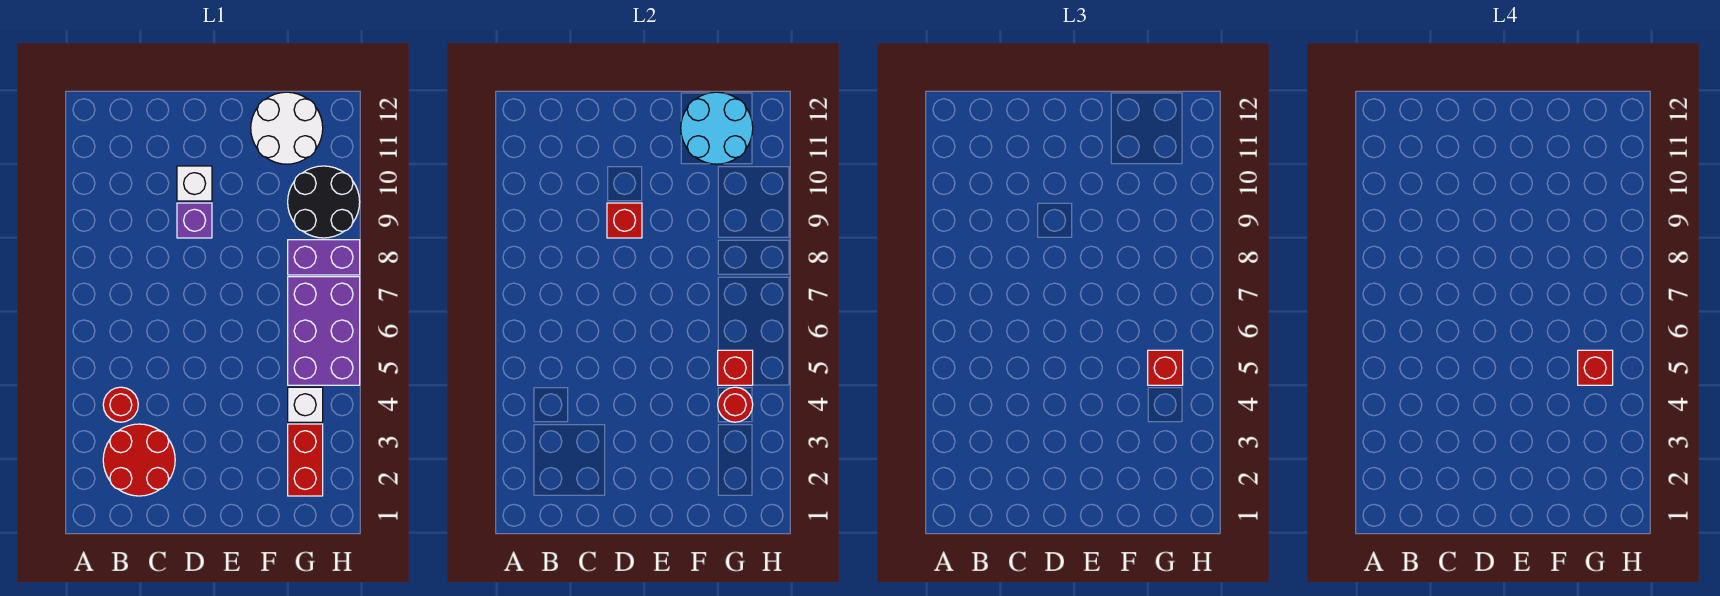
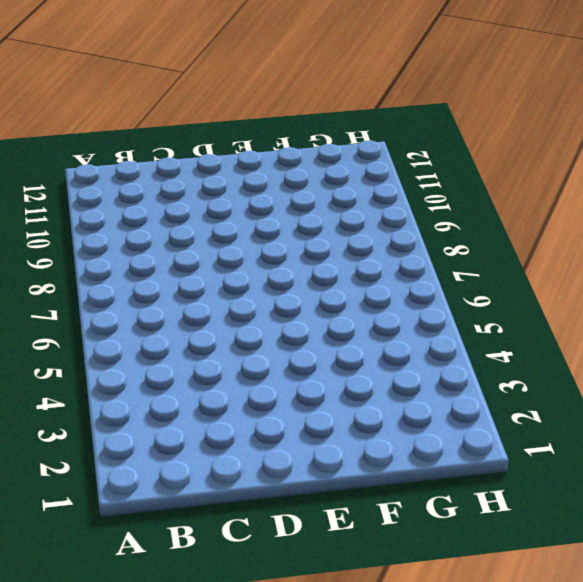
none -> red 2x2 round brick [103,424,175,496]
none -> red 1x1 round brick [103,387,138,422]
none -> purple 1x1 brick [177,203,212,238]

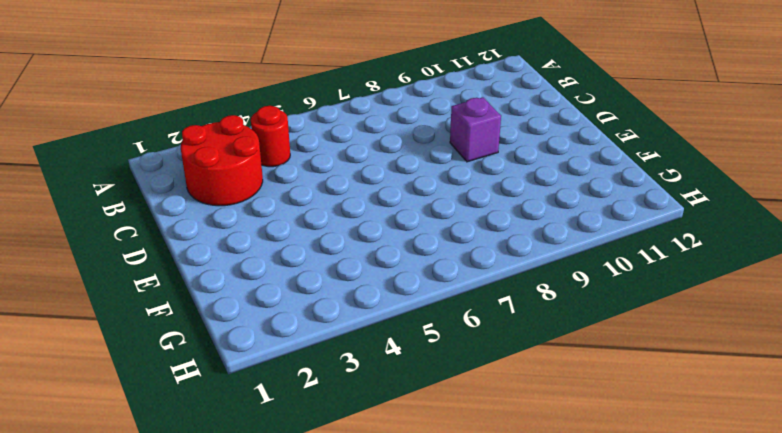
none -> white 1x1 brick [177,166,212,201]
none -> white 2x2 round brick [251,92,323,164]
none -> red 1x2 brick [288,424,323,496]

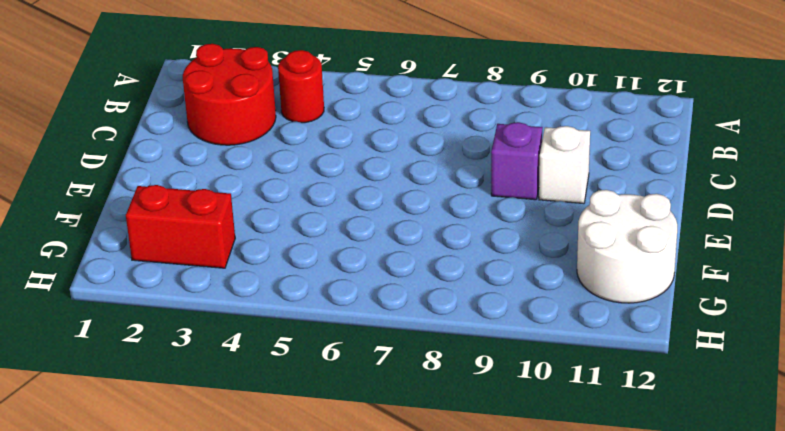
none -> white 1x1 brick [288,387,323,422]
none -> purple 2x3 brick [288,277,360,385]
none -> purple 1x2 brick [288,240,360,275]

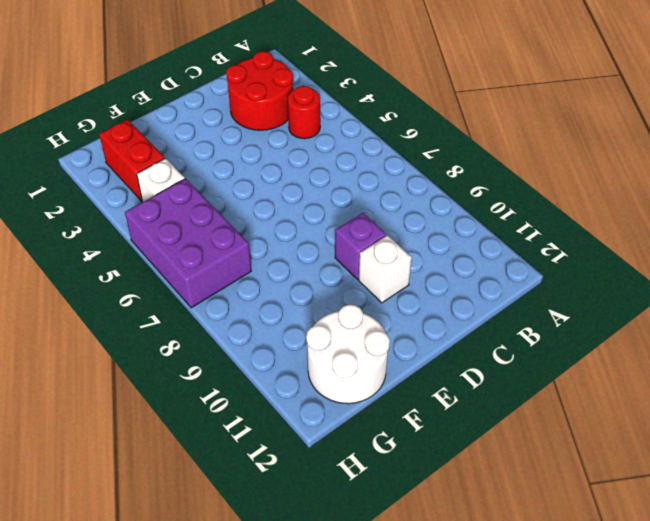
none -> purple 1x2 brick [288,240,360,275]
none -> black 2x2 round brick [288,166,360,238]
none -> red 1x1 brick [607,203,642,238]

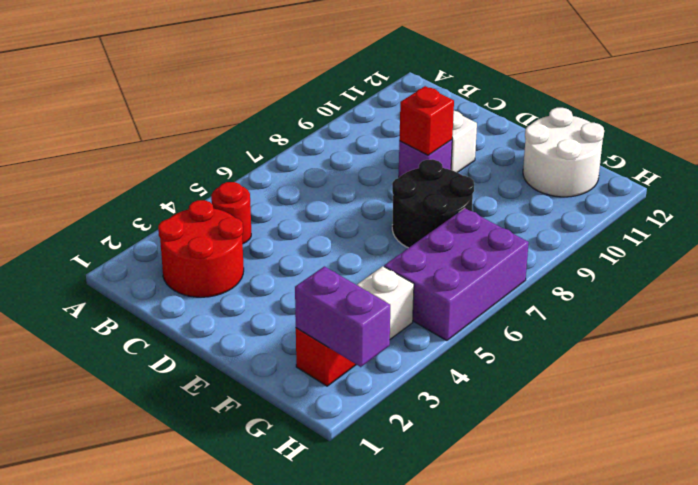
black 2x2 round brick [392,159,474,248] -> black 2x2 round brick moved to [288,166,360,238]
purple 1x2 brick [295,266,390,367] -> purple 1x2 brick moved to [288,240,360,275]
none -> cyan 2x2 round brick [681,92,753,164]
none -> red 1x1 round brick [718,387,753,422]
none -> red 1x1 brick [718,350,753,385]

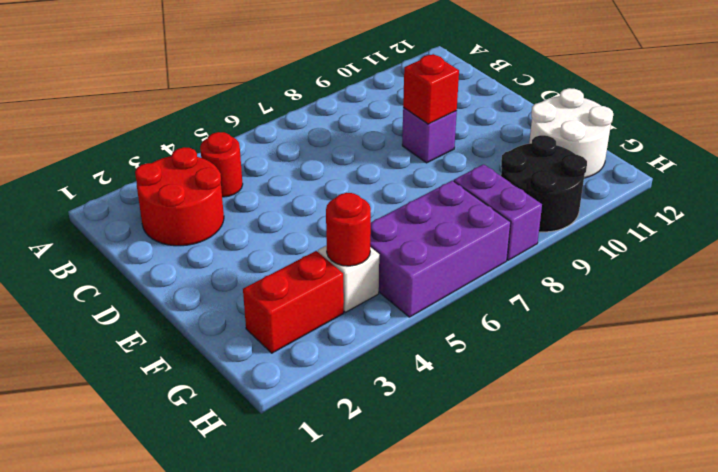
none -> white 1x1 brick [177,166,212,201]
none -> cyan 2x2 round brick [681,92,753,164]
none -> red 1x1 brick [718,350,753,385]

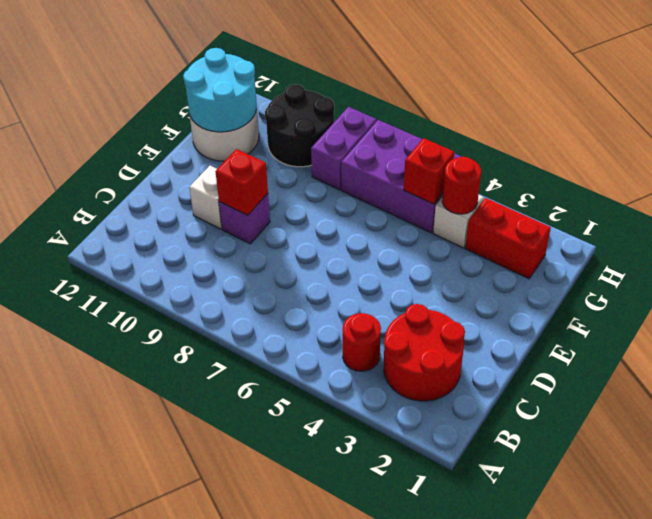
none -> red 1x1 brick [1148,350,1183,385]
none -> red 1x1 brick [1578,350,1613,385]

